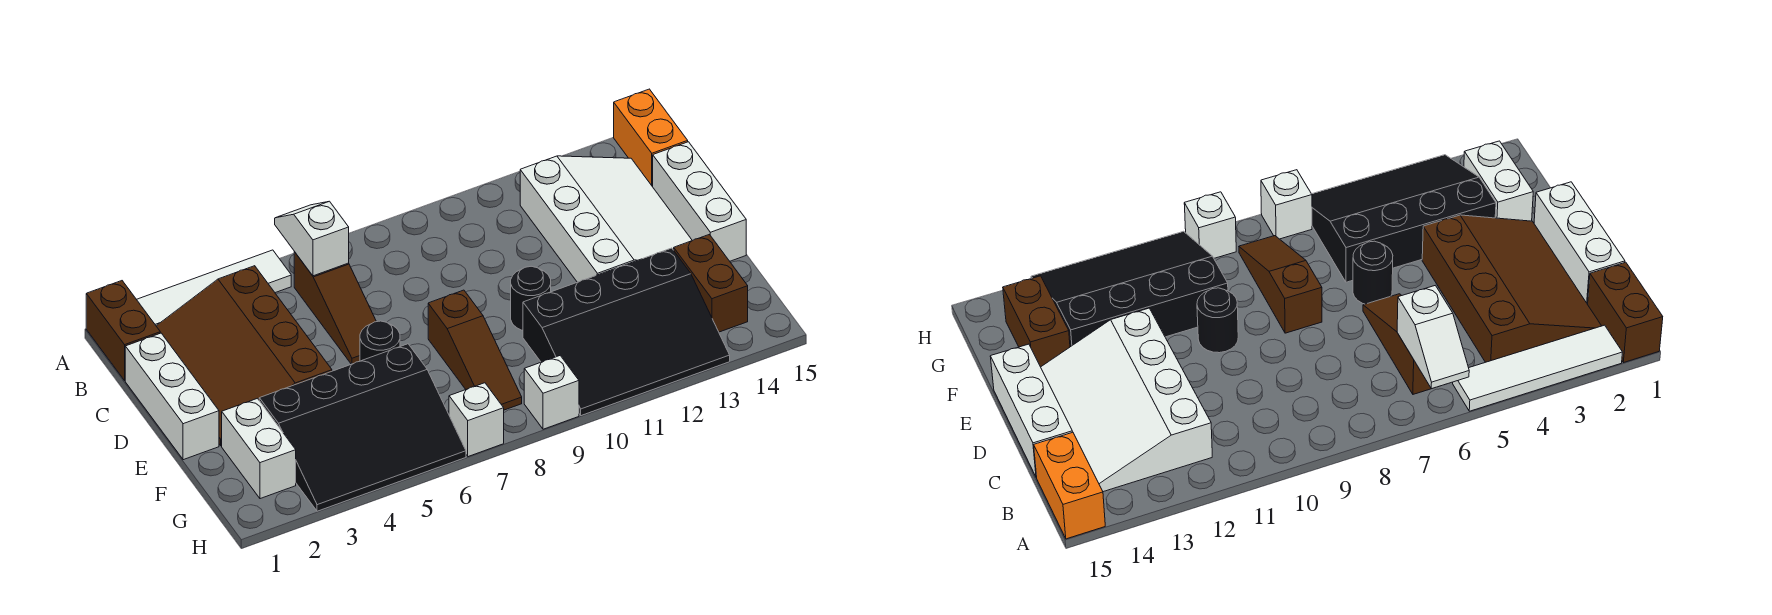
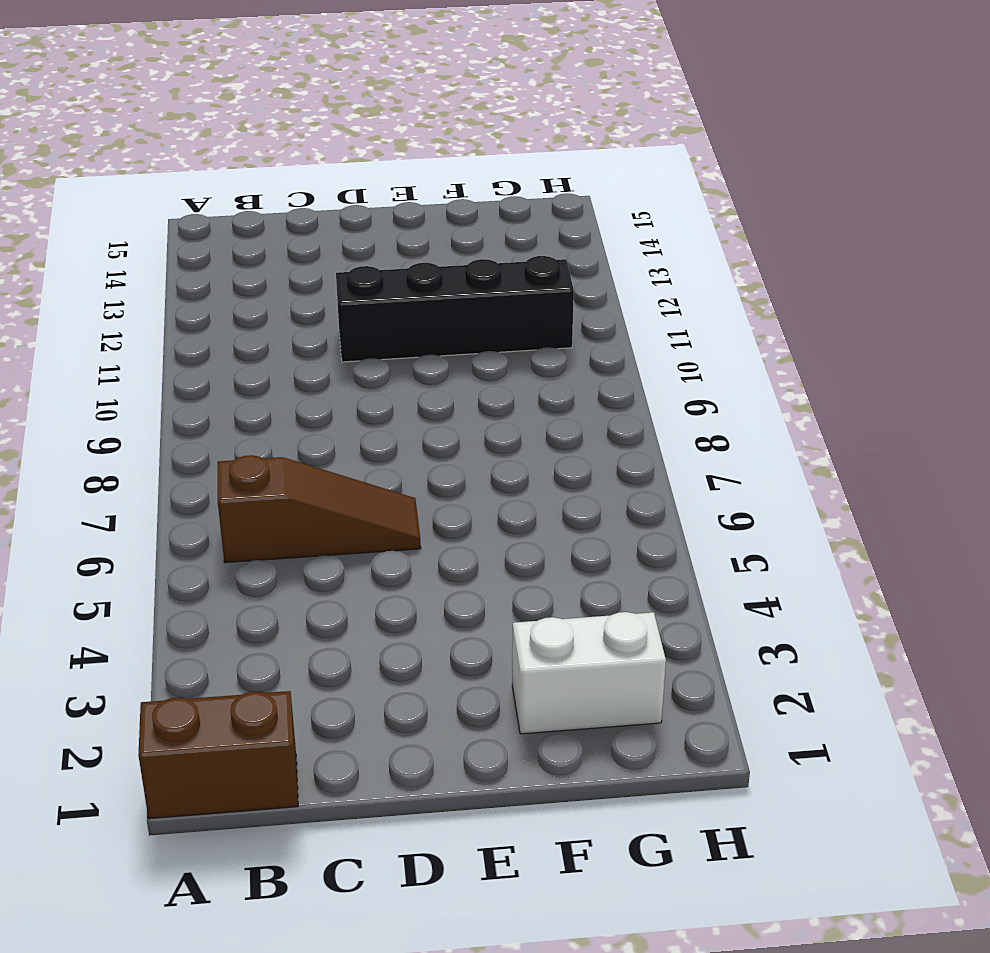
black 1x4 brick [336,256,574,362] -> black 3x4 slope [523,248,730,416]
none -> white 1x4 tile [137,250,291,326]
none -> orange 1x2 brick [614,89,688,187]
none -> brown 3x4 slope [156,266,332,446]

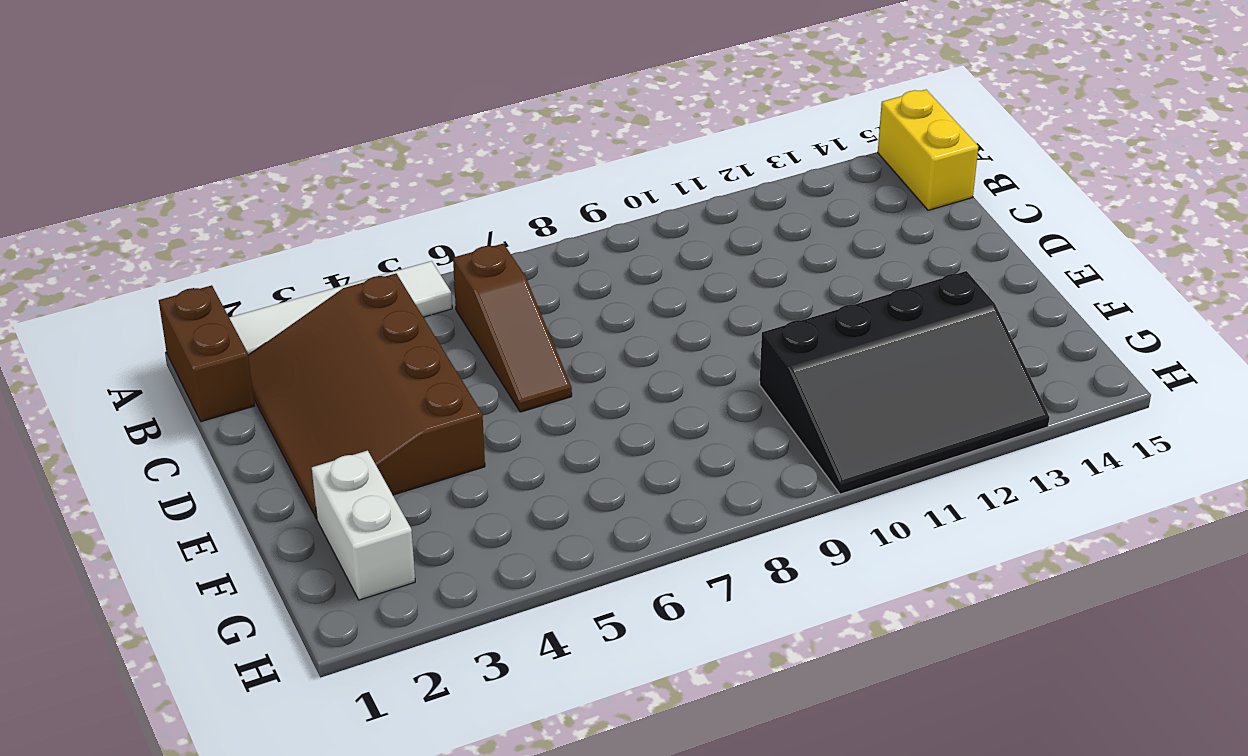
yellow 1x2 brick [878,90,978,210] -> orange 1x2 brick [614,89,688,187]
none -> white 3x4 slope [520,156,692,282]
none -> white 1x3 brick [125,333,219,460]
none -> white 1x3 brick [653,142,746,261]

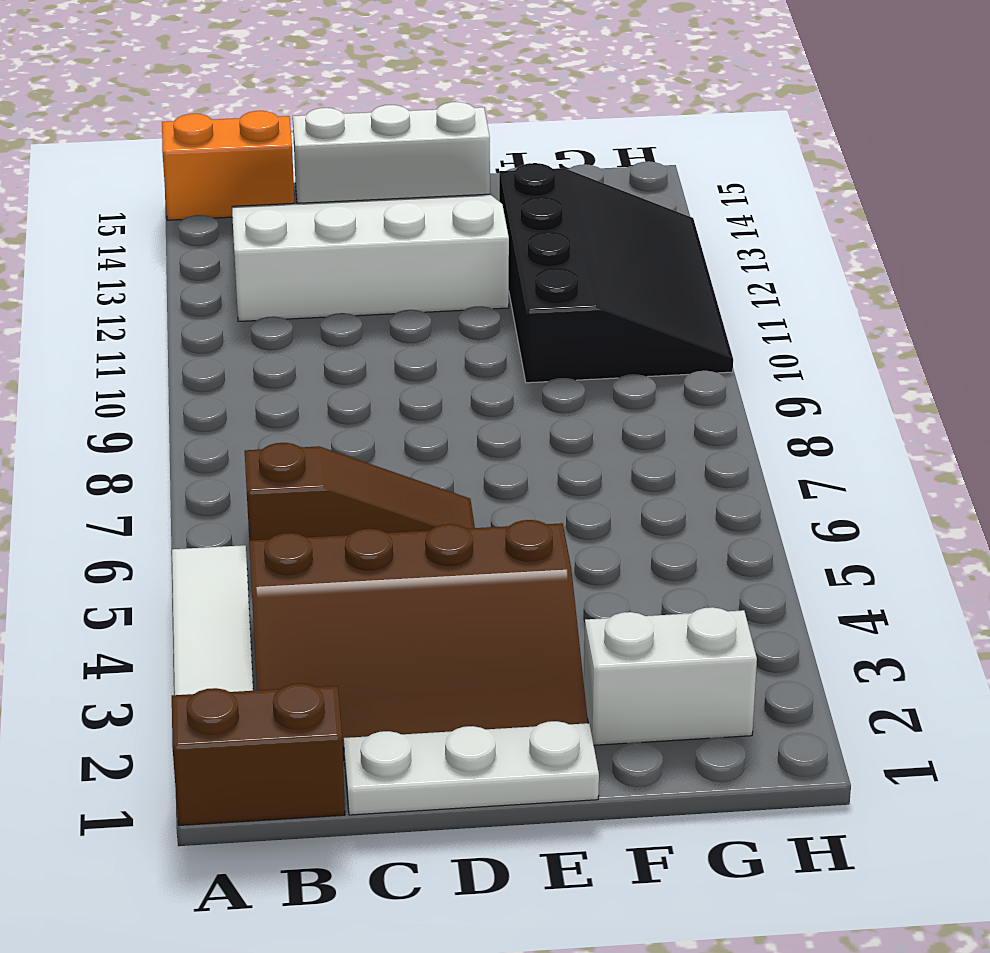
white 1x3 plate [344,721,599,815] -> white 1x3 brick [125,333,219,460]
none -> black 1x1 round brick [360,321,400,361]
none -> brown 1x3 slope [428,290,522,410]
none -> black 1x1 round brick [511,266,551,331]

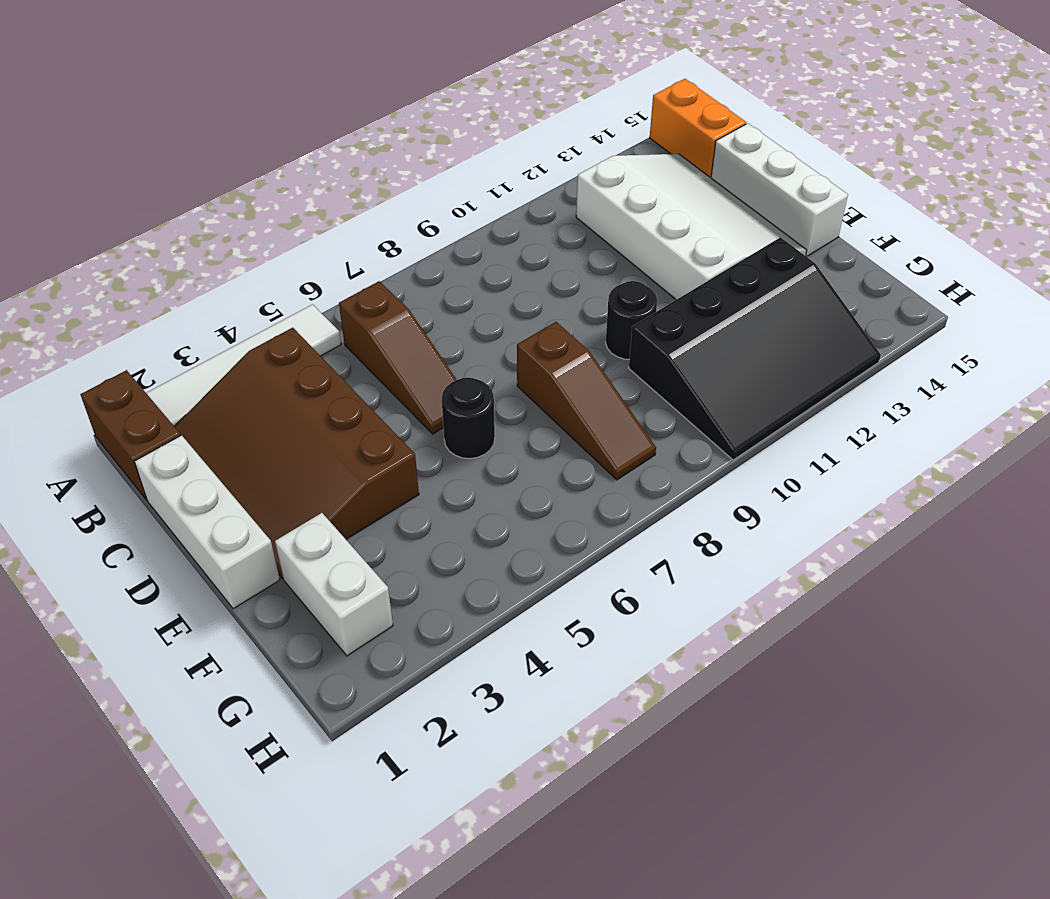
none -> black 3x4 slope [259,344,466,511]
none -> brown 1x2 brick [674,235,748,332]
none -> white 1x1 brick [449,383,504,457]

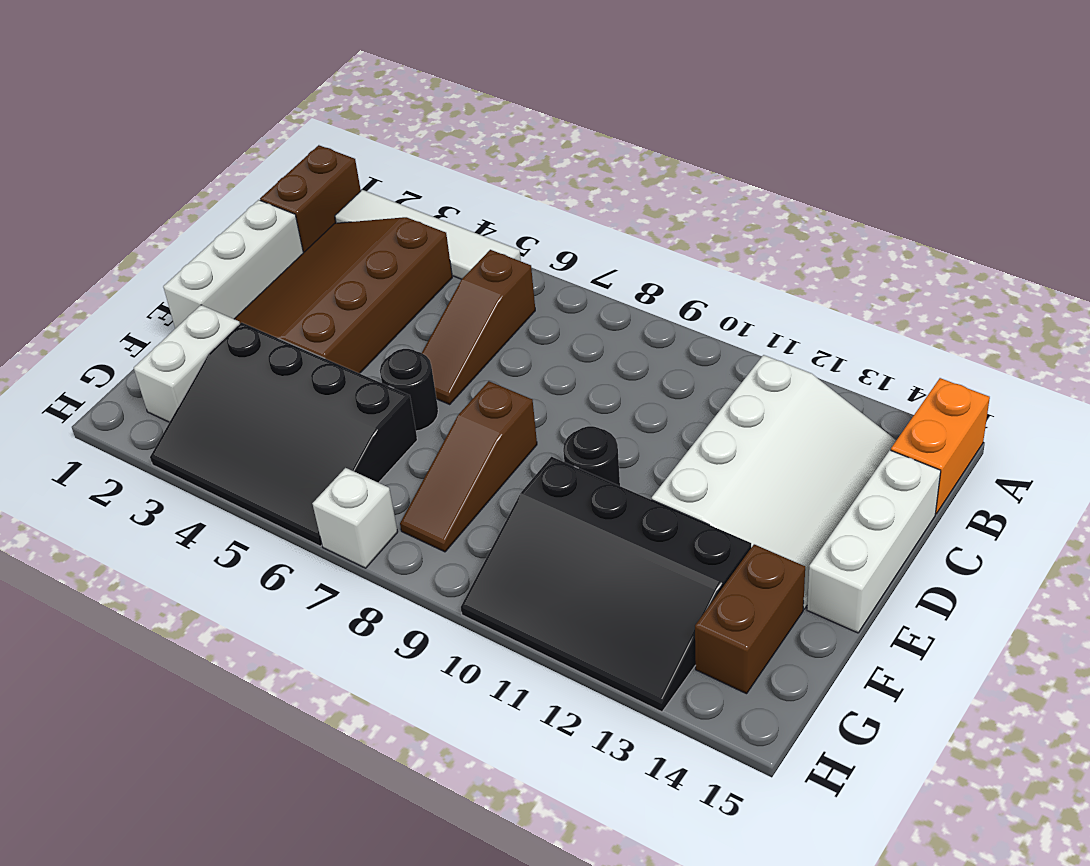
none -> white 1x1 brick [524,356,579,429]
none -> white 1x2 slope [275,201,349,276]

